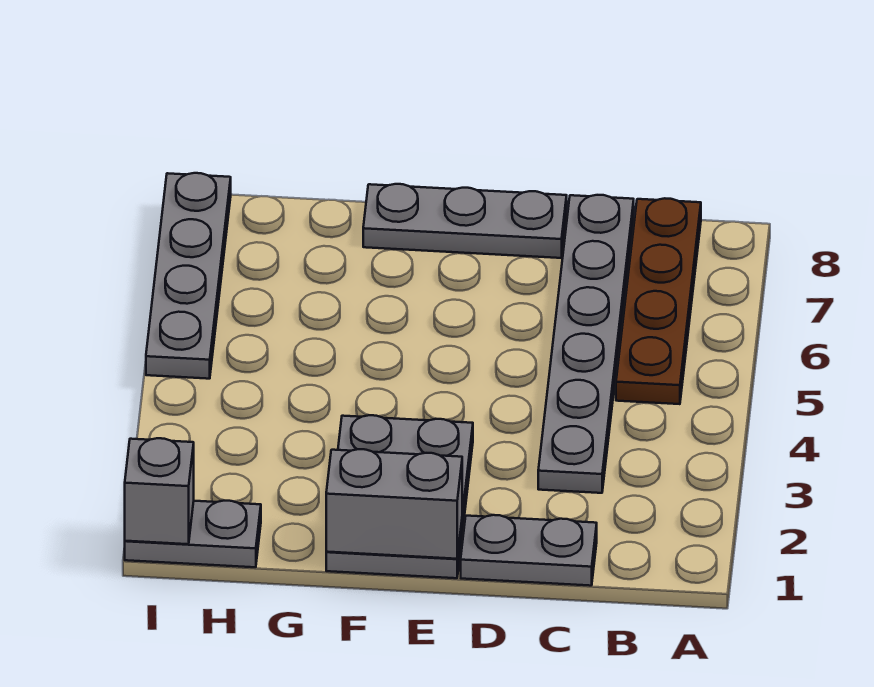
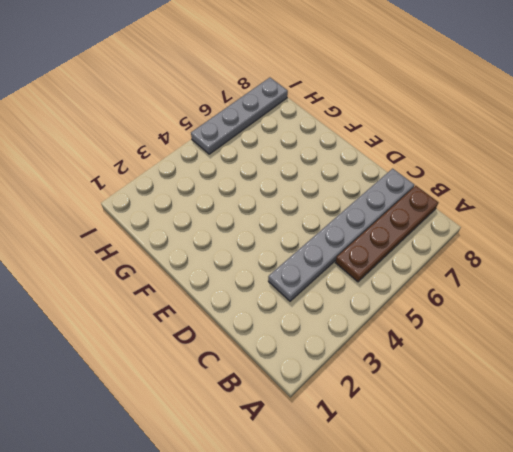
none -> grey 1x2 plate [461,515,597,586]
none -> grey 1x3 plate [363,184,567,258]

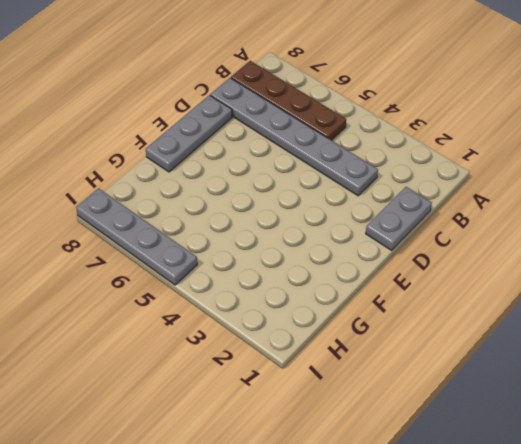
none -> grey 2x3 plate [326,415,473,578]
none -> grey 1x2 plate [125,501,261,567]

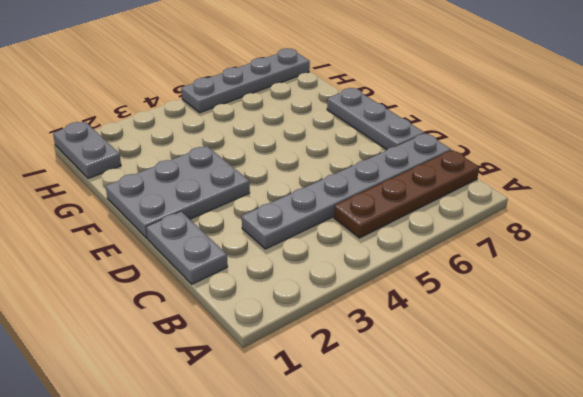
none -> grey 1x2 brick [326,449,462,559]
none -> grey 1x1 brick [125,438,194,544]

